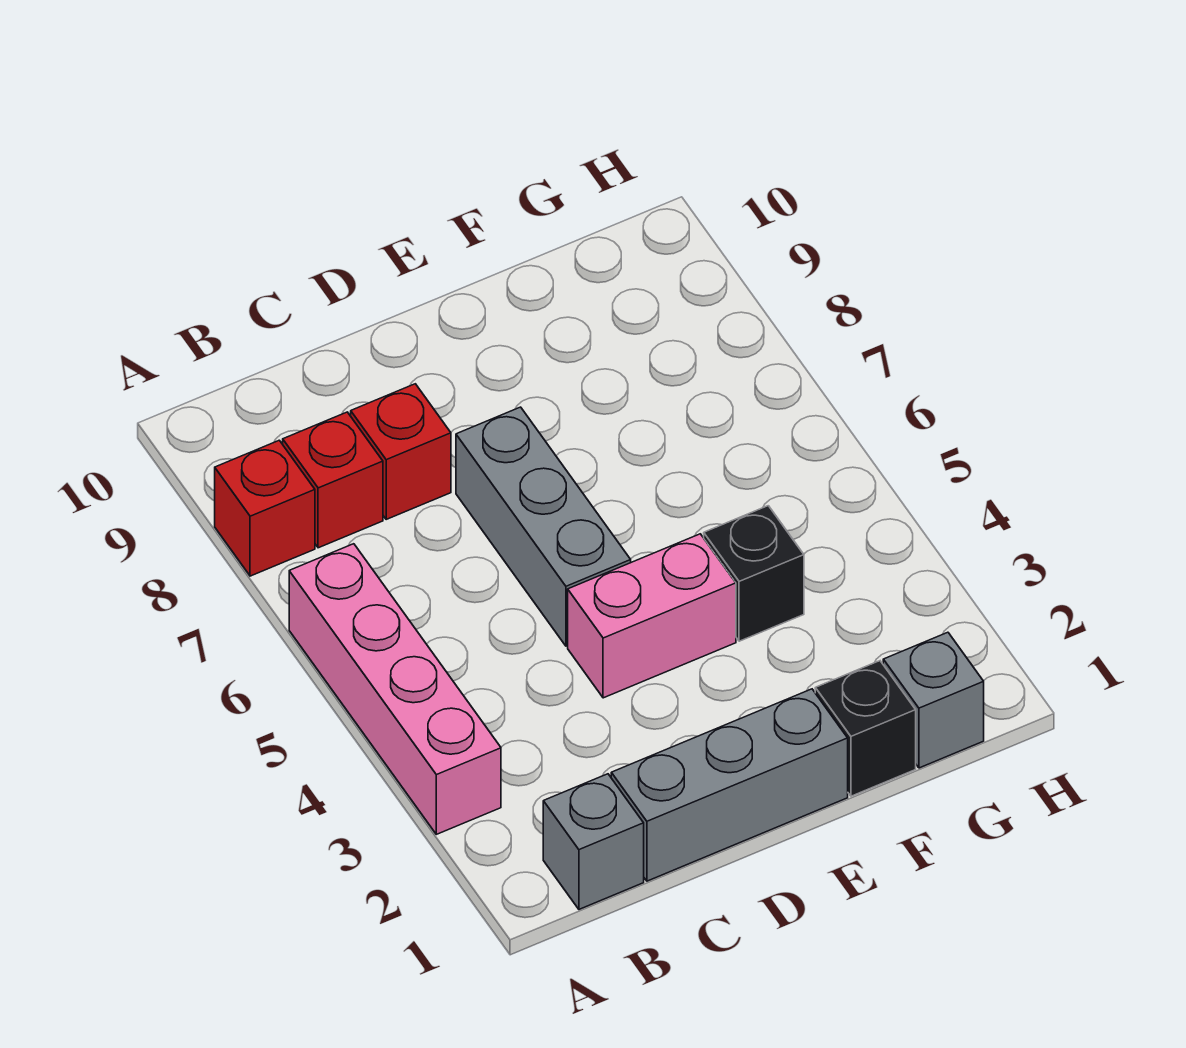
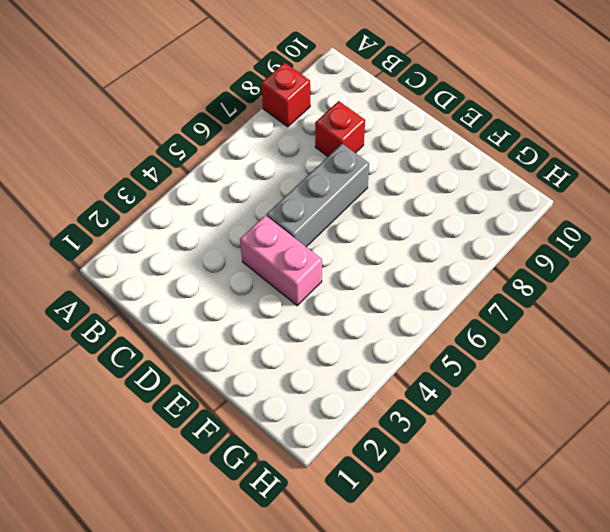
none -> pink 1x4 brick [289,544,501,834]
none -> grey 1x1 brick [543,774,644,909]

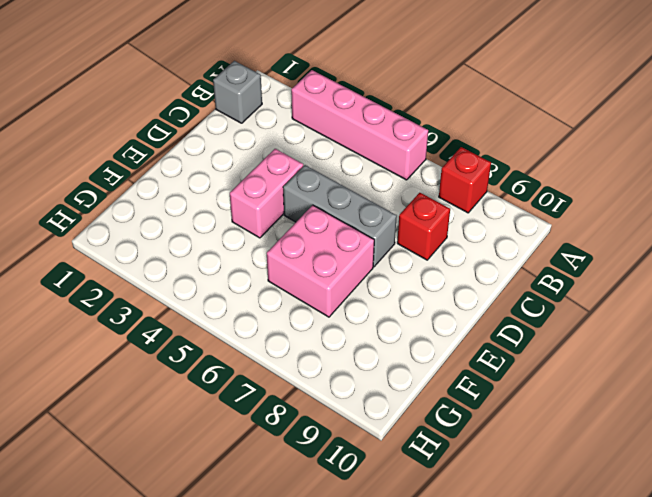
pink 2x2 brick [267,205,374,317] -> none
none -> red 1x1 brick [283,412,383,548]
none -> grey 1x3 brick [611,689,848,881]

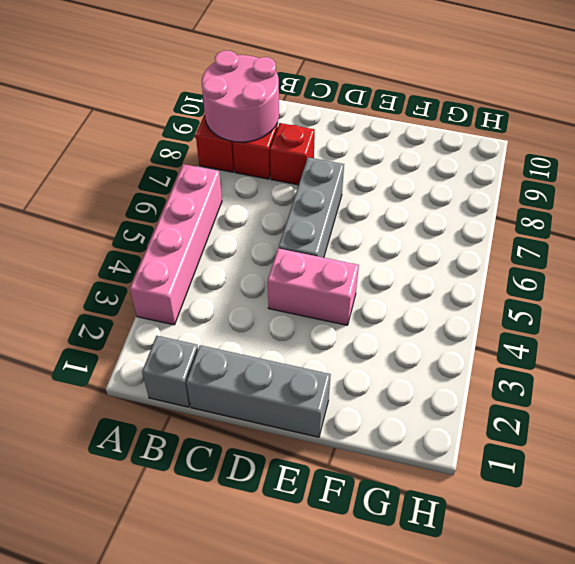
pink 2x2 round brick [202,51,279,142] -> none
none -> black 1x1 brick [815,661,916,796]
none -> black 1x1 brick [704,506,804,641]

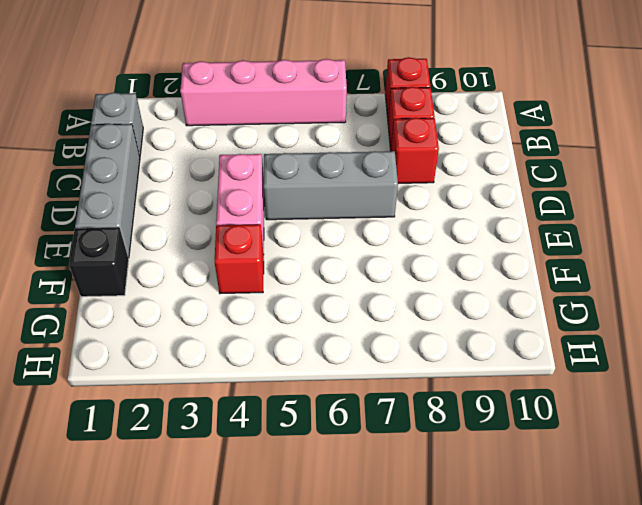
red 1x1 brick [215,224,264,294] -> black 1x1 brick [704,506,804,641]
none -> grey 1x1 brick [883,632,984,768]

